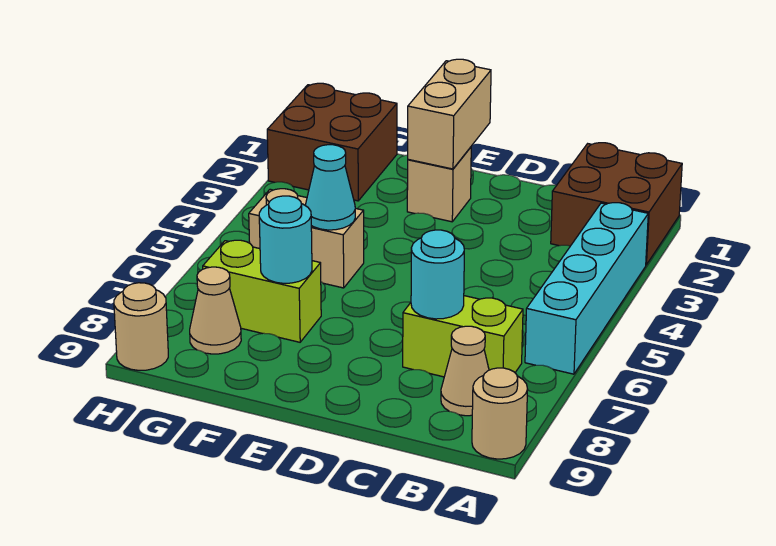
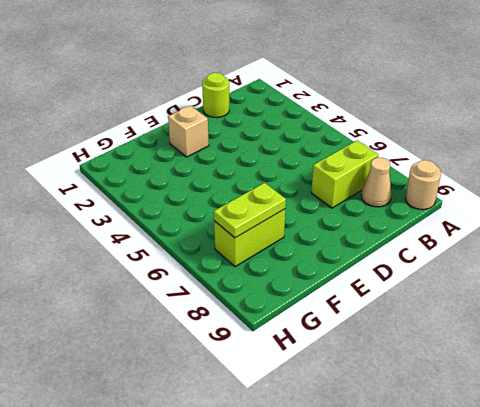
lime 1x1 round brick [202,73,229,118] -> none
lime 1x2 plate [214,183,286,238] -> cyan 1x1 round brick [259,196,312,283]
none -> brown 2x2 brick [551,143,682,265]
none -> cyan 1x4 brick [525,203,648,374]
none -> tan 1x2 brick [249,189,364,288]

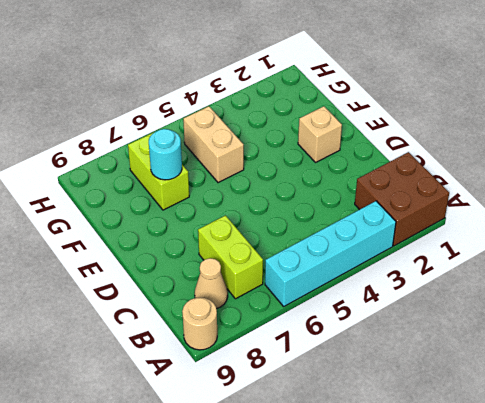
none -> brown 2x2 brick [267,83,397,201]
none -> tan 1x1 cone [190,267,241,354]
none -> tan 1x1 round brick [114,283,168,370]

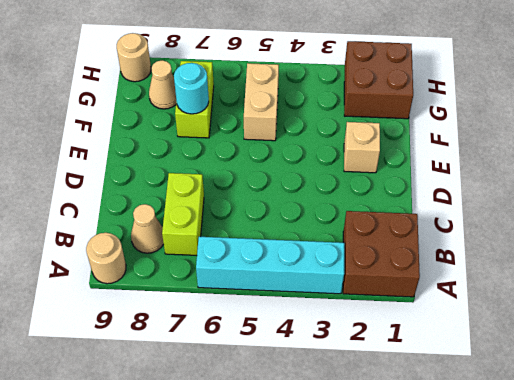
none -> cyan 1x1 round brick [411,230,464,319]
none -> tan 1x2 brick [408,59,491,169]
none -> cyan 1x1 cone [305,145,355,230]

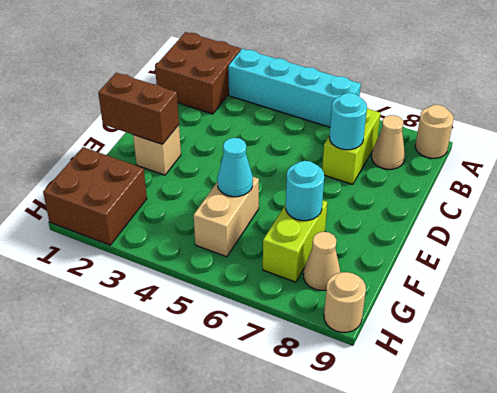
brown 1x2 brick [98,73,179,144] -> tan 1x2 brick [408,59,491,169]

